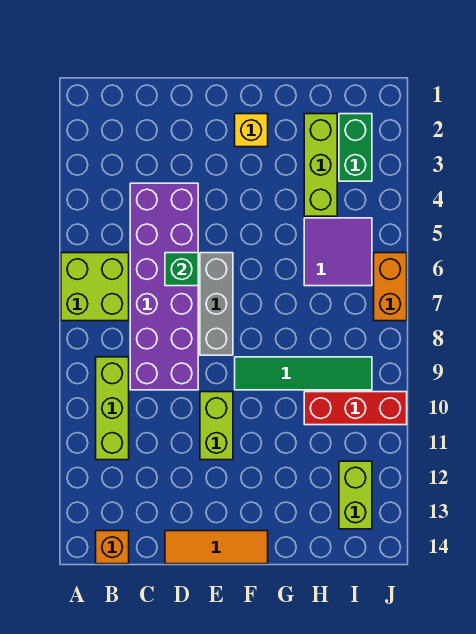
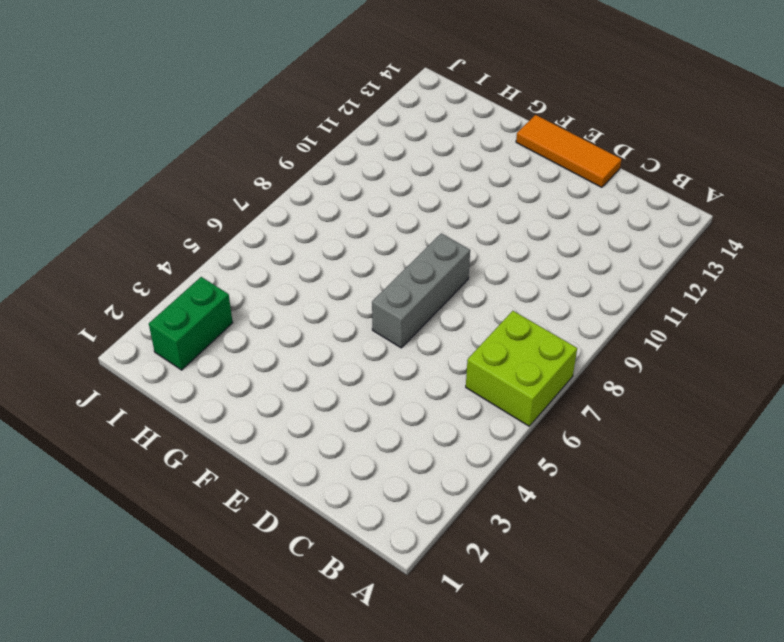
none -> lime 1x3 brick [96,357,129,460]
none -> orange 1x1 brick [96,531,129,564]
none -> purple 2x6 brick [130,183,198,390]

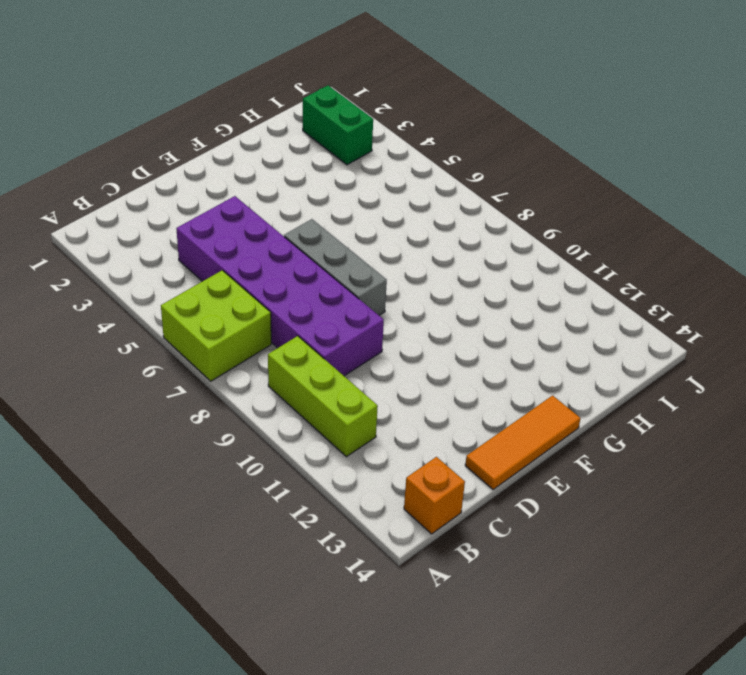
none -> lime 1x2 brick [200,392,233,460]
none -> yellow 1x1 brick [235,114,268,147]
none -> green 1x4 tile [235,357,372,390]

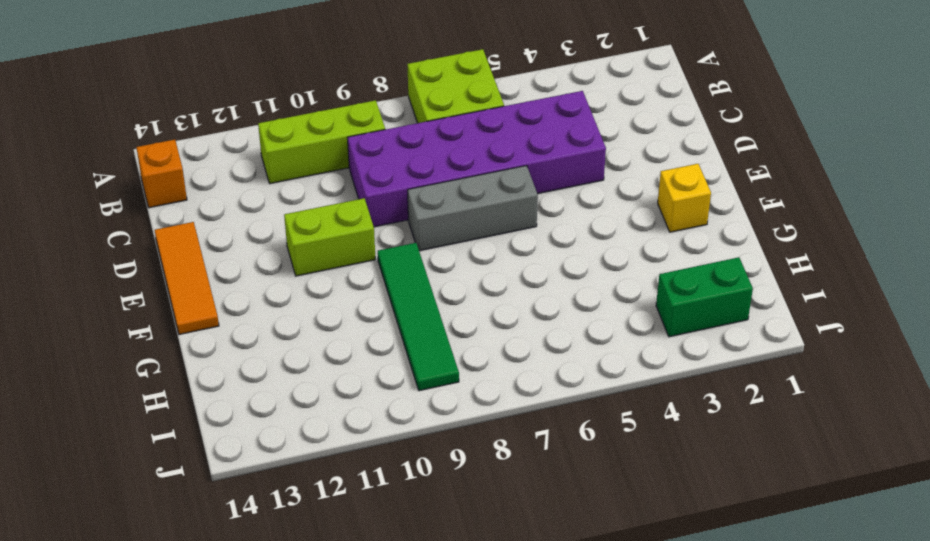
none -> lime 1x3 brick [304,114,337,216]
none -> purple 2x2 tile [304,218,372,286]
none -> red 1x3 brick [304,392,407,425]

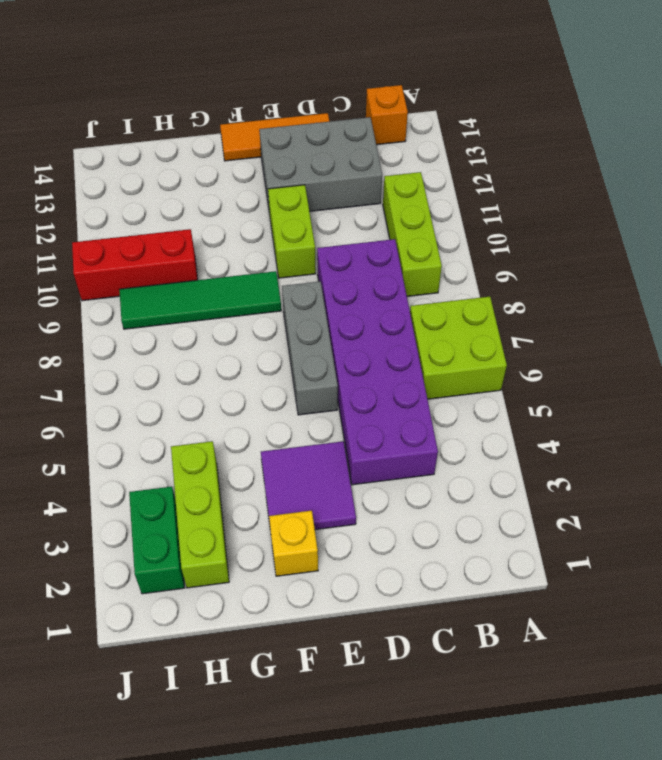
grey 2x3 brick [259,117,382,214] -> none
purple 2x2 tile [261,441,356,530] -> purple 2x2 tile moved to [304,218,372,286]
none -> lime 1x2 brick [339,461,372,529]
none -> orange 1x2 brick [374,253,407,321]
none -> green 1x1 brick [165,253,198,286]

